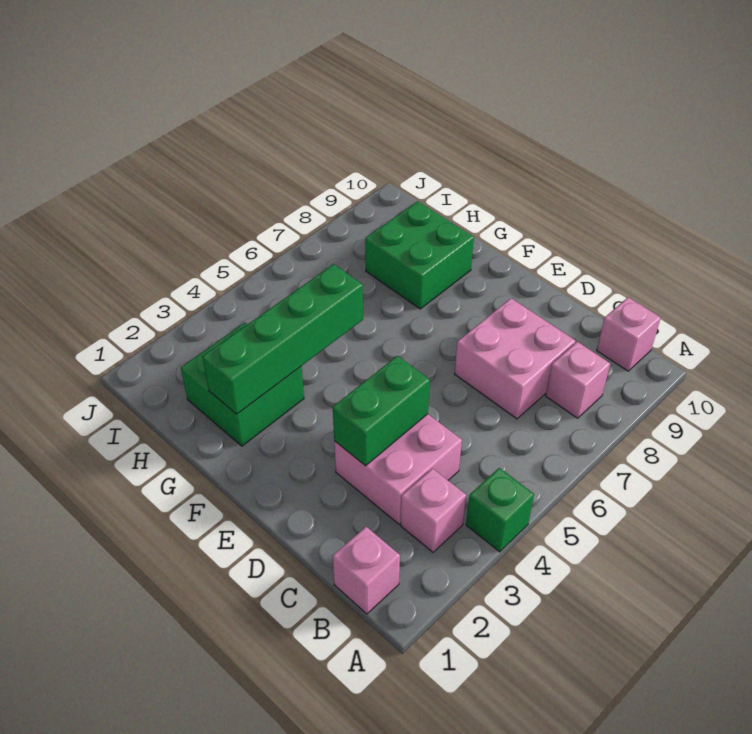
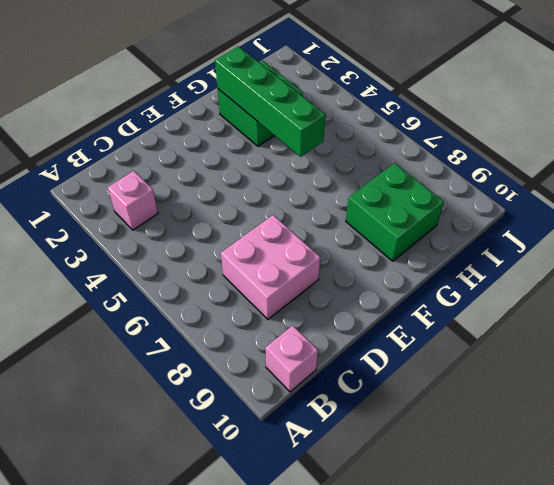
none -> green 1x1 brick [466,468,534,552]
none -> pink 1x1 brick [333,527,400,614]

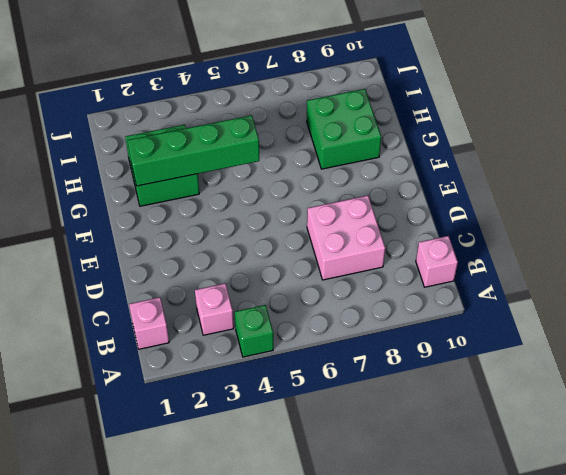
none -> pink 1x1 brick [546,342,610,418]
none -> pink 2x2 brick [334,414,462,524]

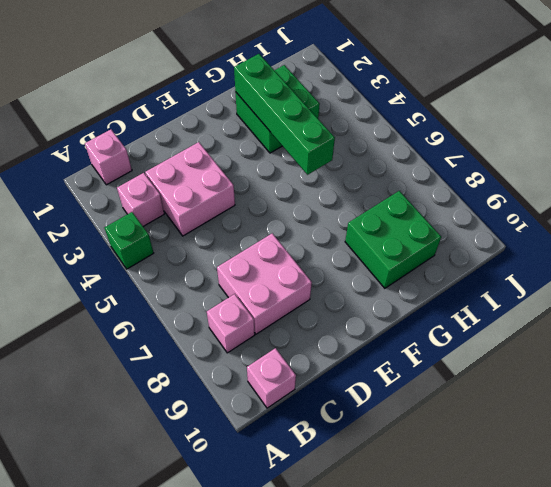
none -> green 1x2 brick [333,356,430,466]

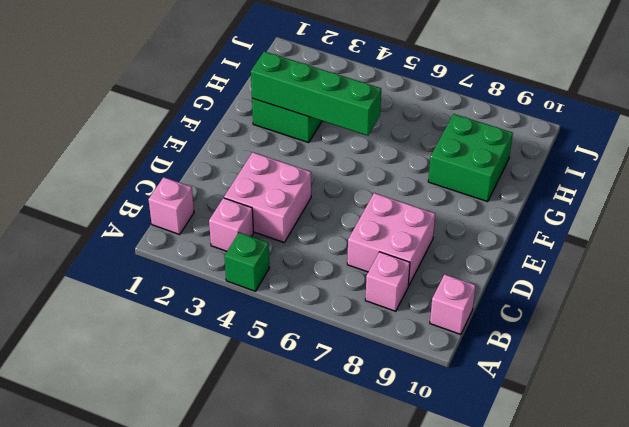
none -> green 1x2 brick [333,356,430,466]

